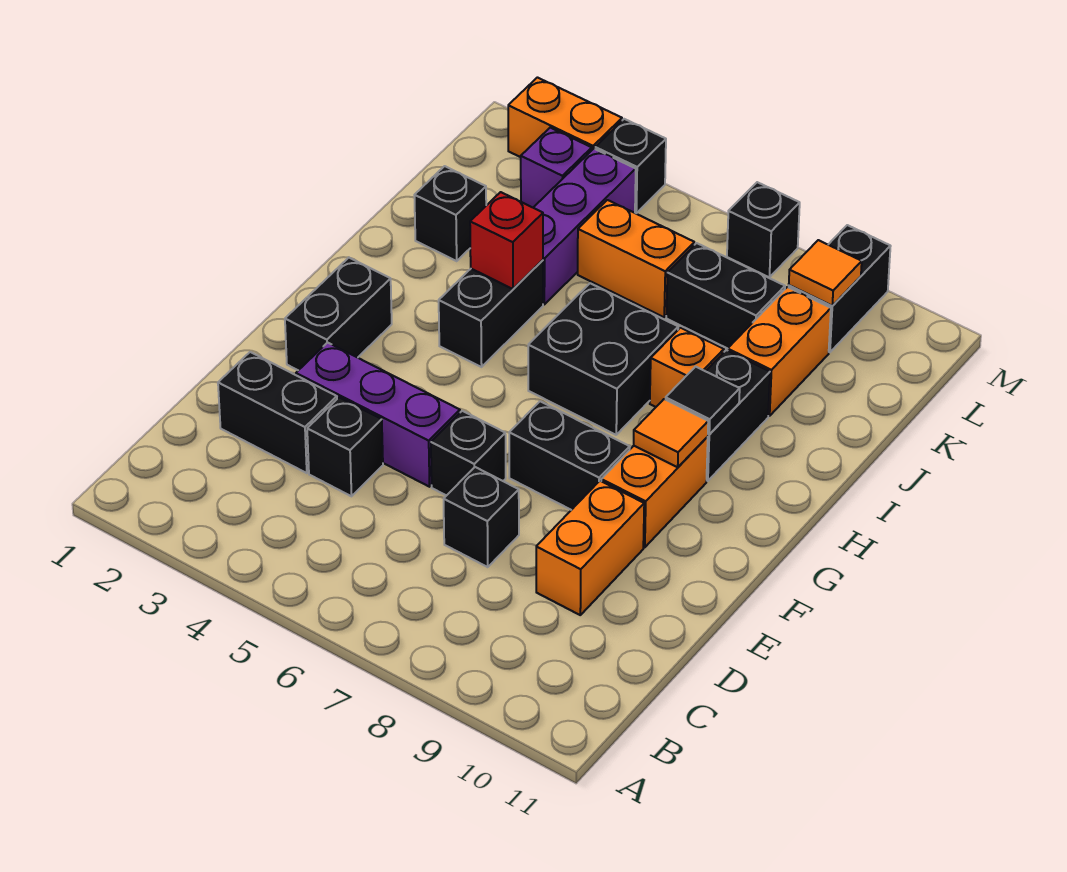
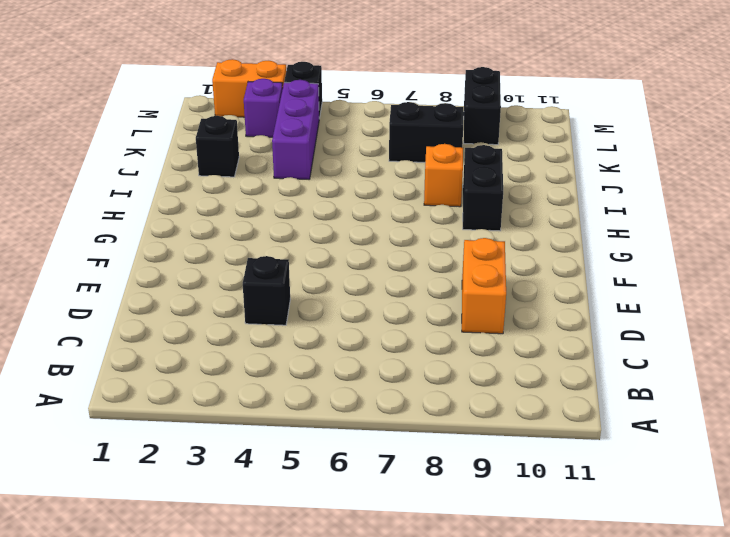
none -> black 1x2 brick [218,352,337,473]
none -> black 1x1 brick [444,467,519,567]
none -> purple 1x3 brick [296,343,460,487]

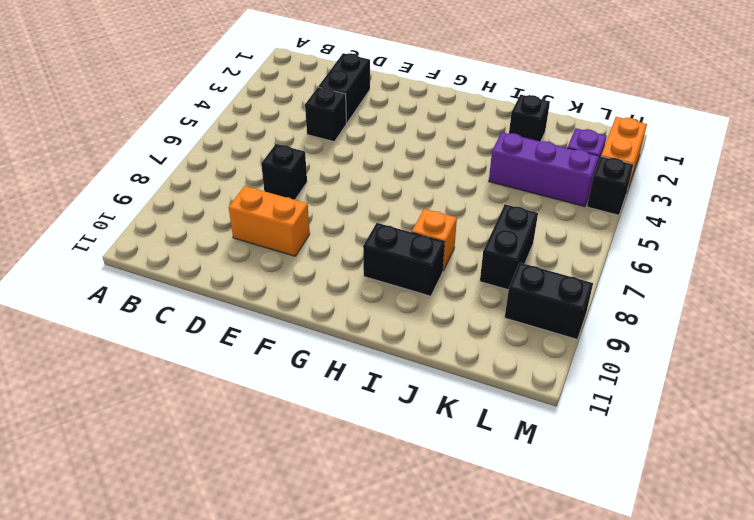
none -> purple 1x3 brick [296,343,460,487]
none -> black 1x1 brick [431,411,506,496]
none -> black 1x2 brick [285,258,392,370]

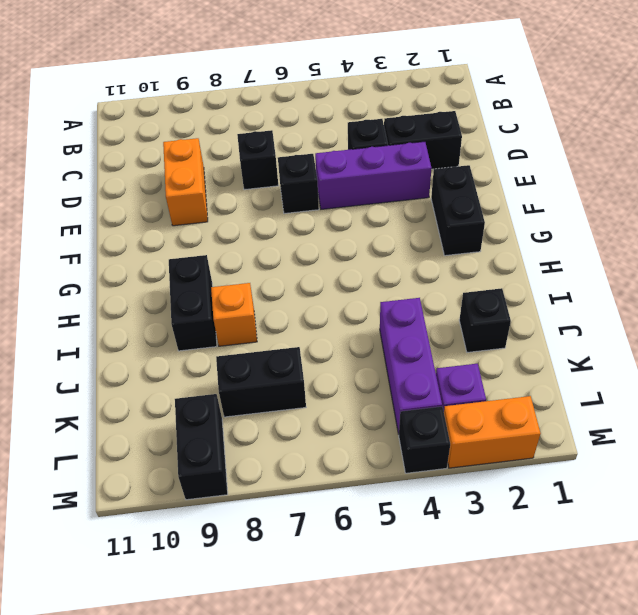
none -> black 1x2 brick [509,401,630,510]
none -> orange 1x2 brick [601,437,708,547]
none -> black 1x2 brick [439,260,543,367]

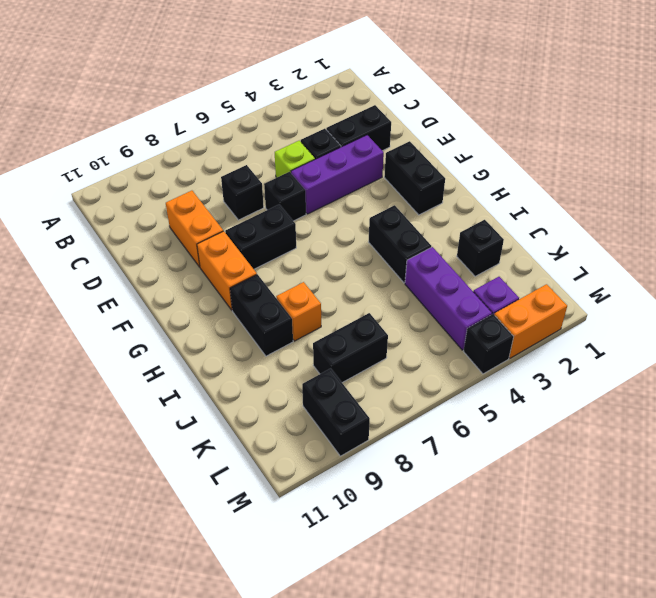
lime 1x1 brick [275,140,315,178] -> none
none -> black 2x2 brick [528,283,678,435]
none -> orange 1x2 brick [728,287,831,416]
none -> orange 1x2 brick [578,200,694,317]

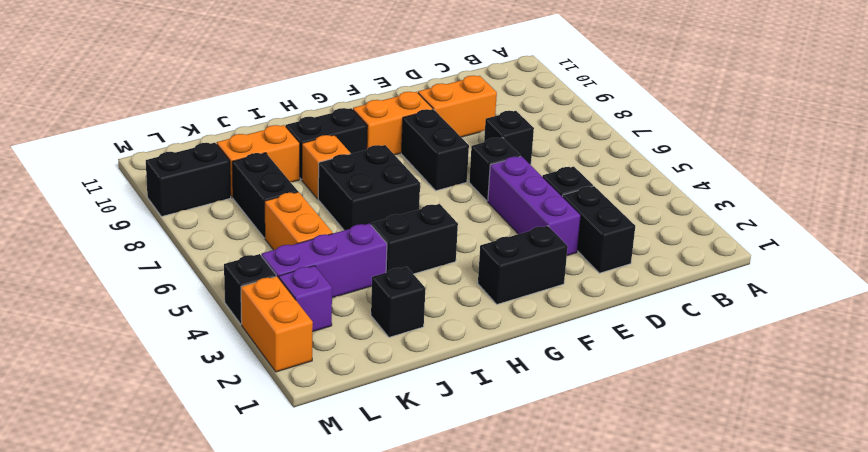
none -> black 1x1 brick [727,182,800,277]
none -> orange 1x1 tile [634,399,708,467]
none -> black 1x1 tile [666,367,740,434]

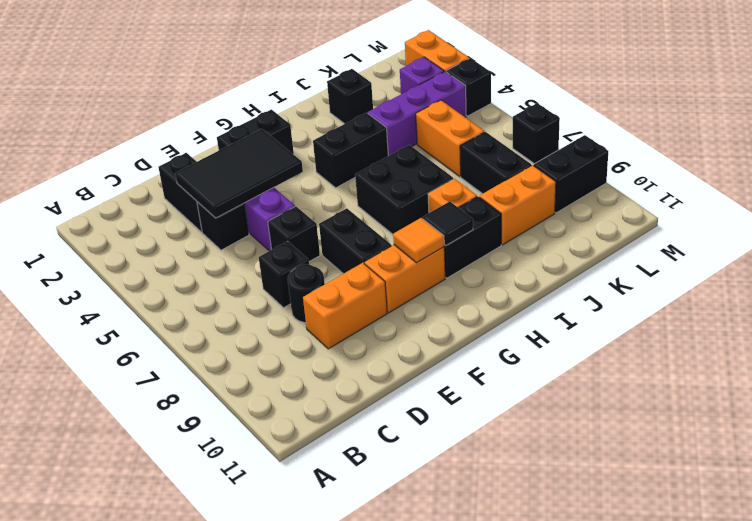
black 2x3 tile [175,129,303,218] -> none
black 1x1 round brick [288,264,325,323] -> none
none -> red 1x1 brick [470,192,543,289]
none -> orange 1x1 tile [789,240,862,306]

